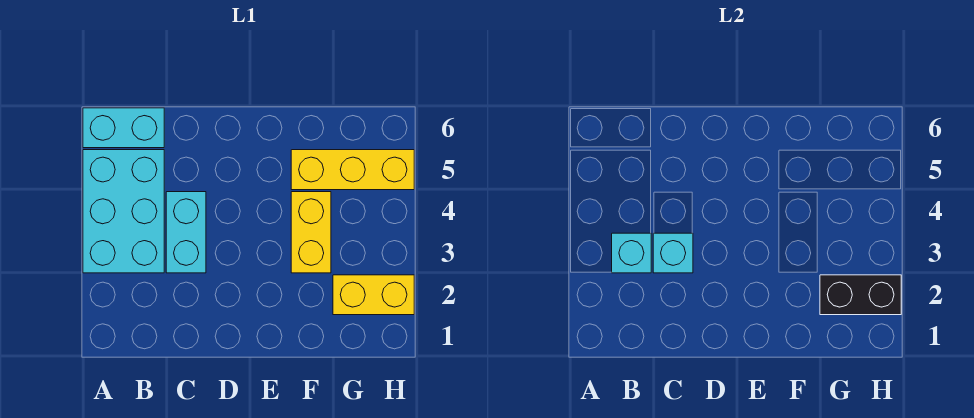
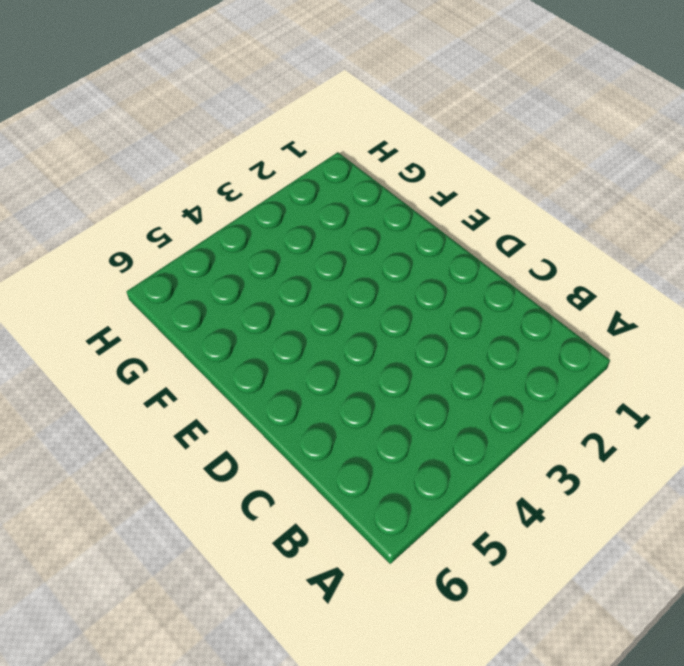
none -> cyan 2x3 brick [83,150,164,273]
none -> cyan 1x2 brick [83,108,164,148]

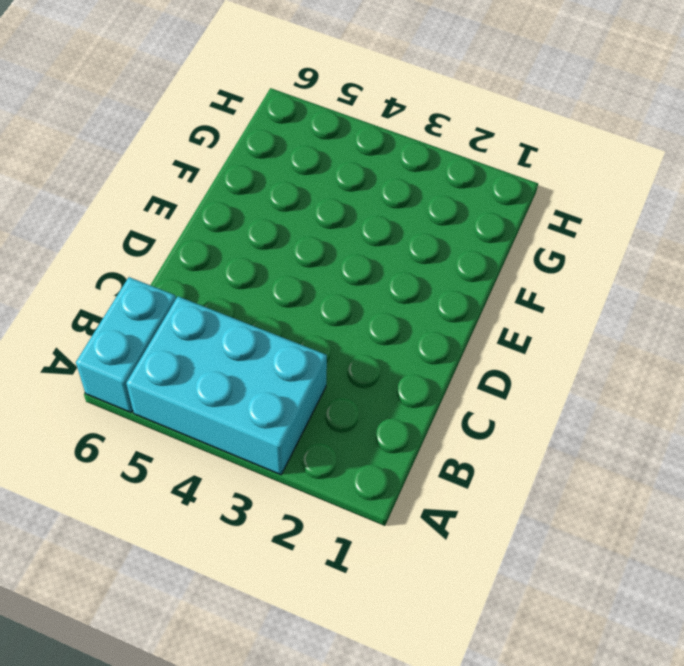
none -> cyan 1x2 brick [166,192,206,273]
none -> yellow 1x2 brick [291,192,331,273]

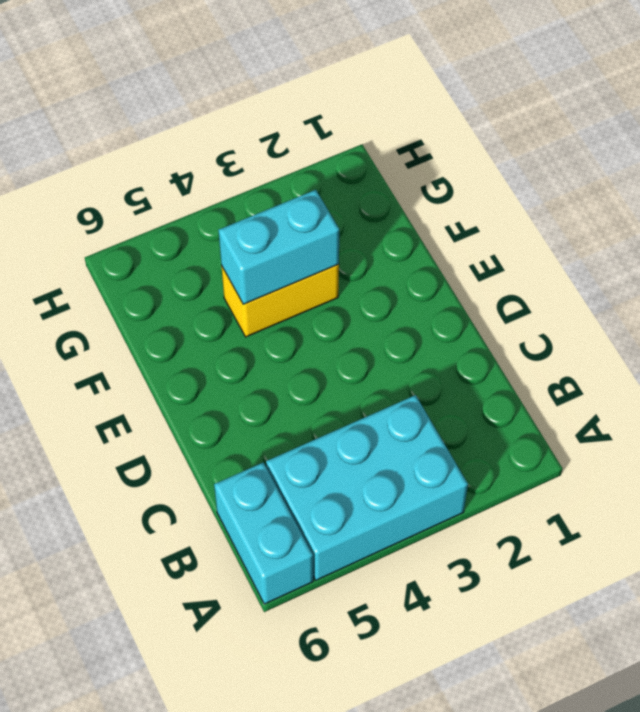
cyan 1x2 brick [218,190,339,304] -> cyan 1x2 brick moved to [166,192,206,273]
none -> yellow 1x3 brick [291,150,414,190]
none -> yellow 1x2 brick [333,275,414,315]

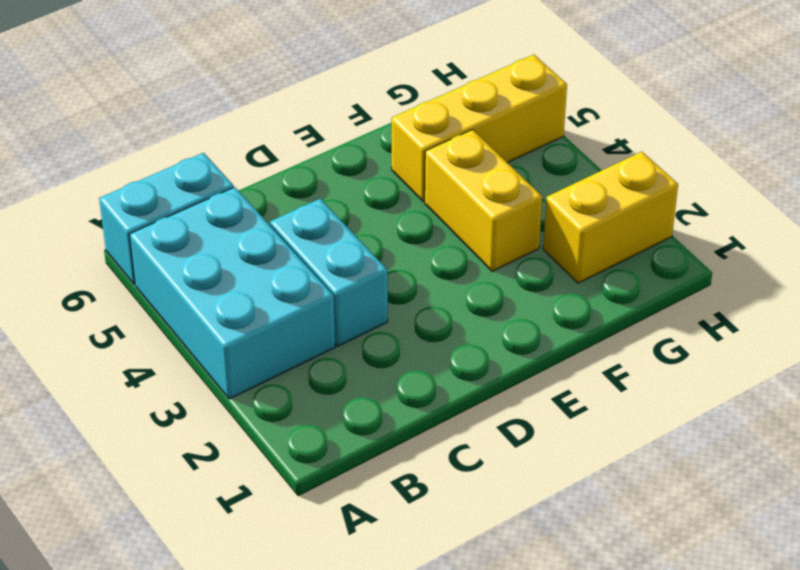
none -> cyan 1x1 brick [612,233,651,273]
none -> cyan 1x1 brick [653,233,693,273]

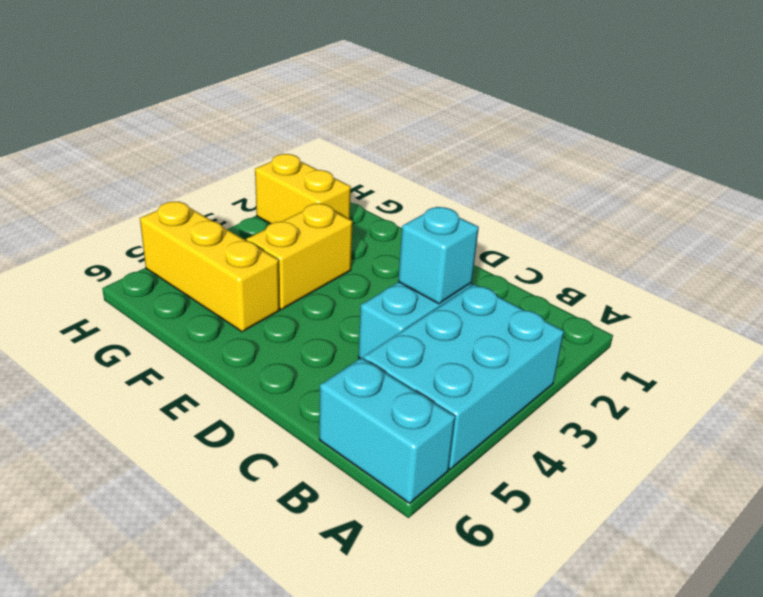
none -> cyan 1x1 brick [612,233,651,273]
none -> black 1x2 brick [820,275,901,315]

